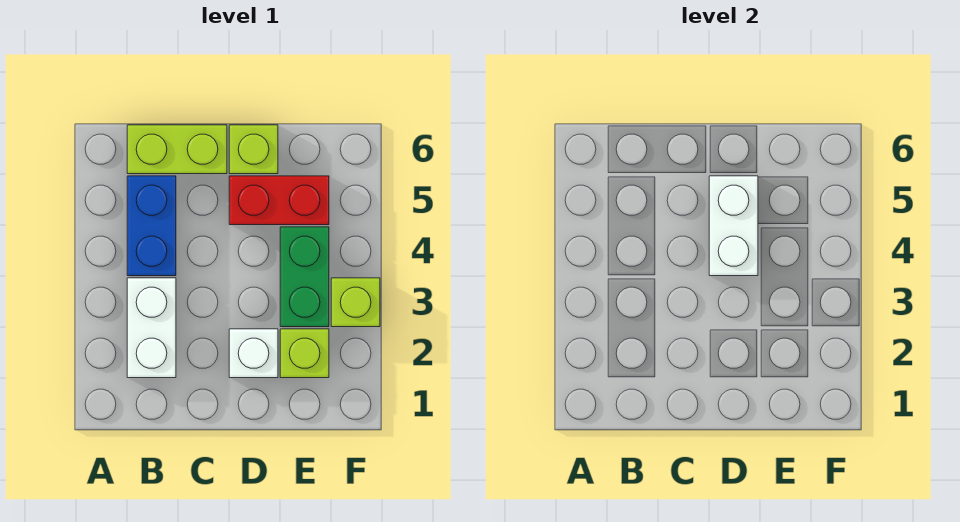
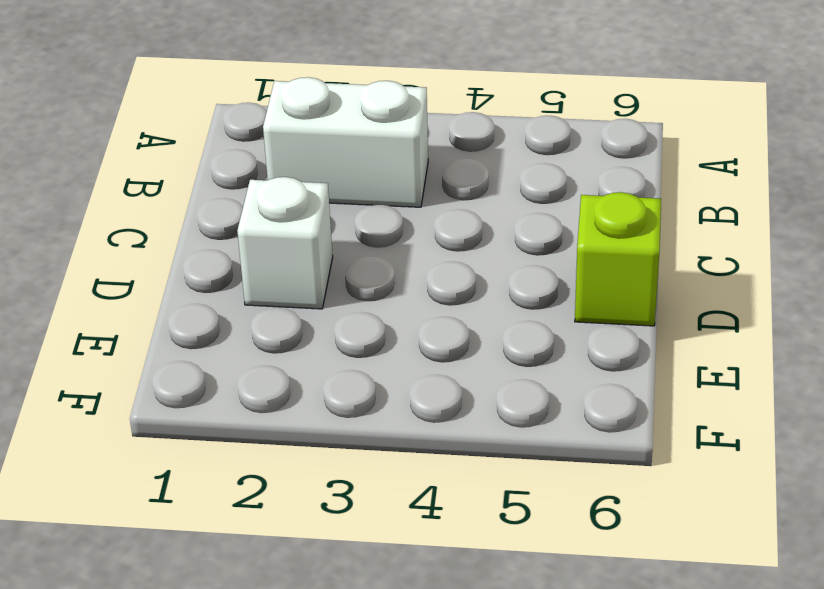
none -> blue 1x2 brick [127,176,176,276]
none -> lime 1x2 brick [127,125,227,174]

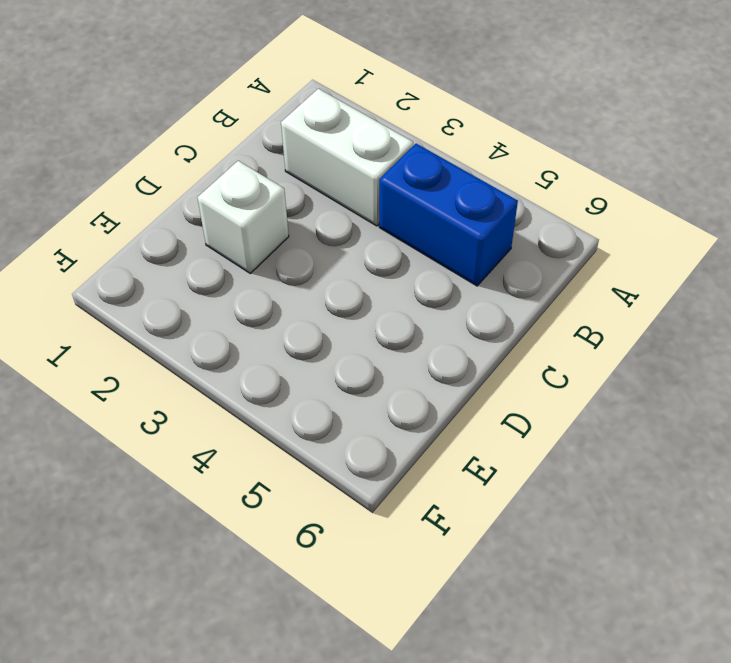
none -> lime 1x2 brick [127,125,227,174]
none -> red 1x2 brick [229,176,329,225]

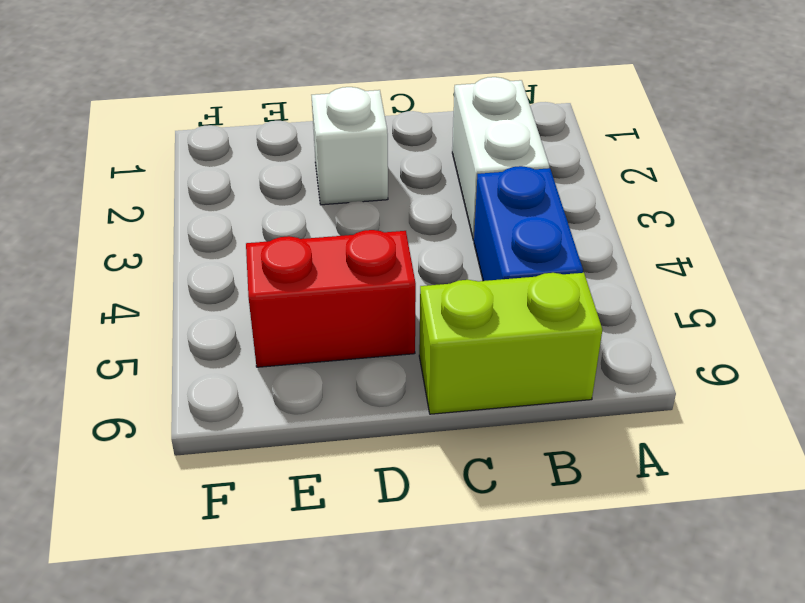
none -> lime 1x1 brick [229,125,278,174]
none -> lime 1x1 brick [280,329,329,378]

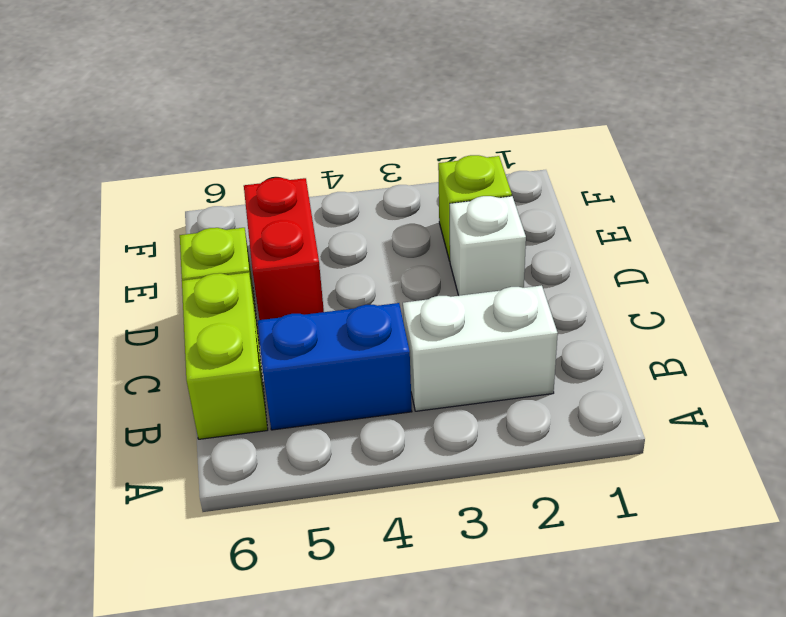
none -> green 1x2 brick [280,227,329,327]
none -> lime 1x1 brick [331,278,380,327]

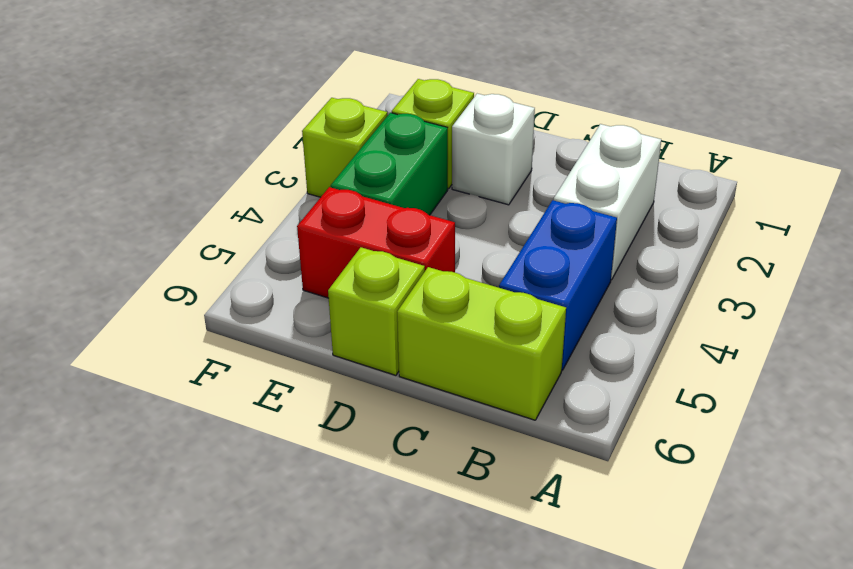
none -> white 1x2 brick [709,176,758,276]

